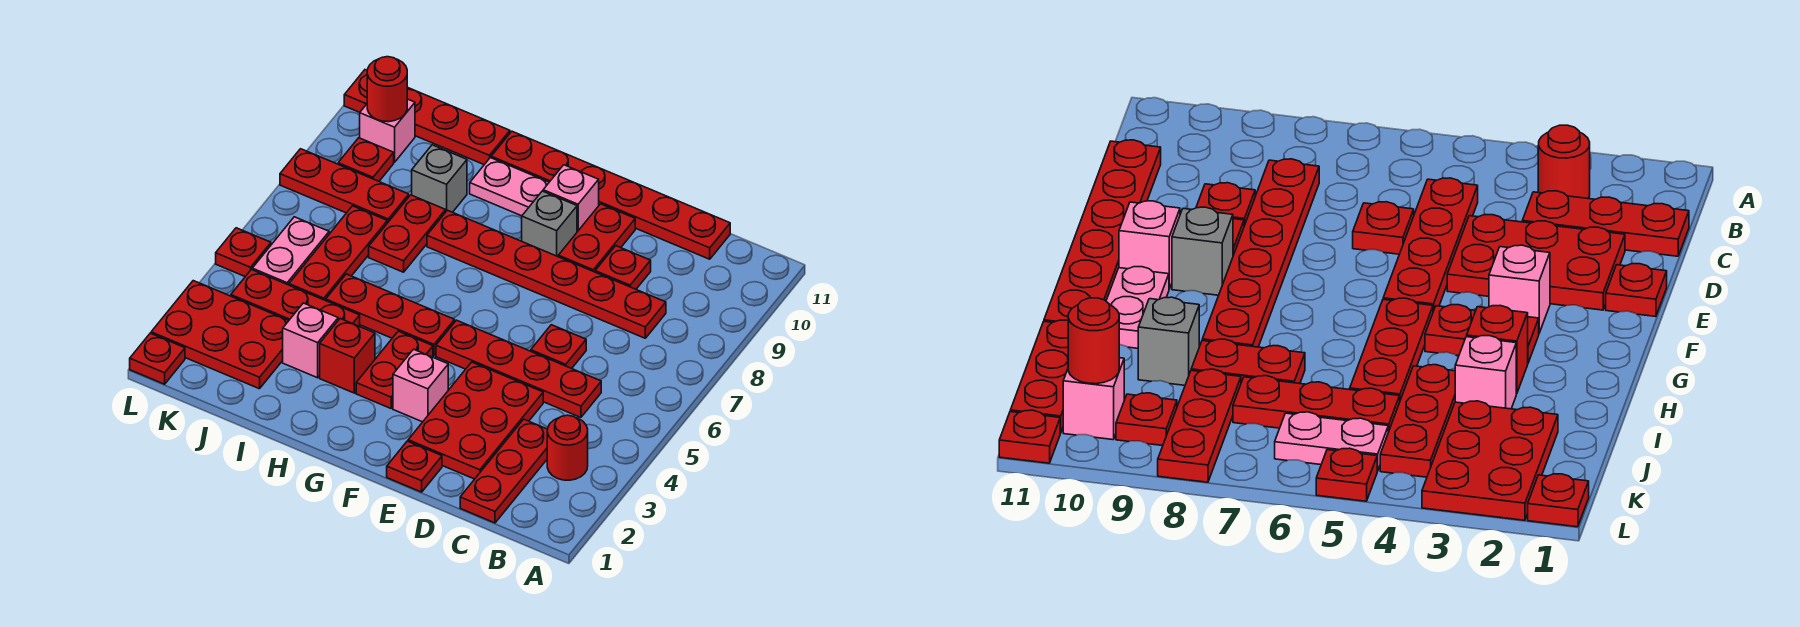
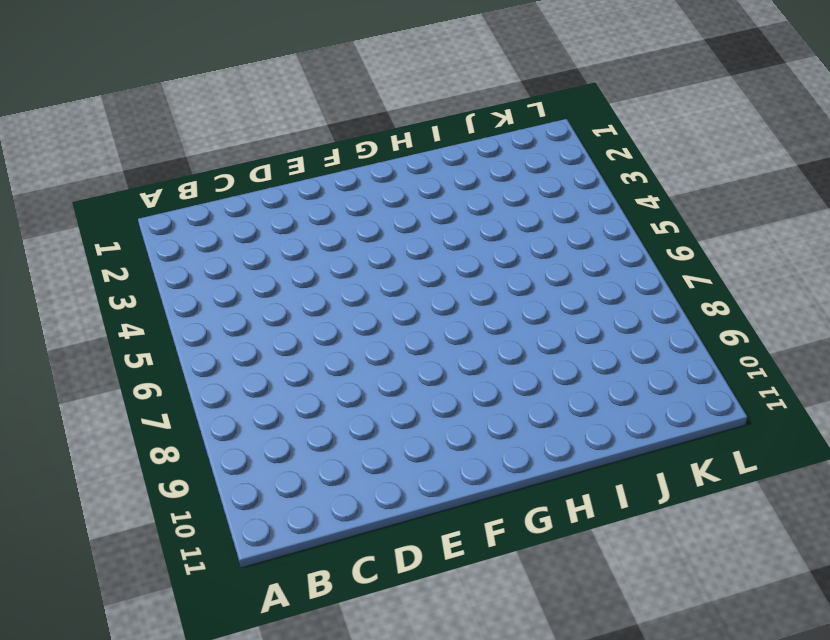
none -> red 1x1 round brick [547,415,588,480]
none -> red 1x3 plate [460,419,548,523]
none -> red 1x4 plate [436,320,601,417]
none -> red 1x6 plate [427,210,666,338]

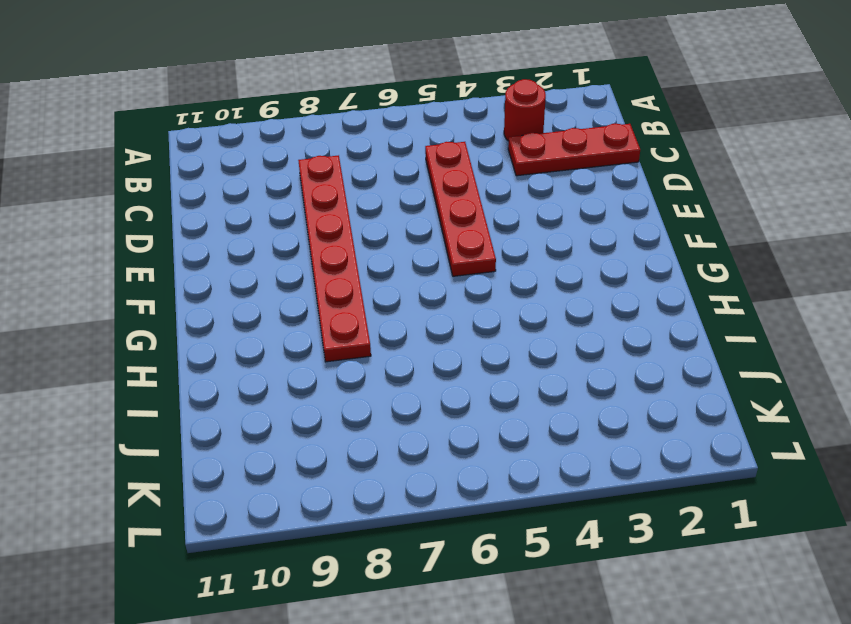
none -> red 1x6 plate [491,131,730,259]
none -> red 2x3 plate [408,362,543,479]
none -> red 1x1 plate [531,325,586,369]
none -> red 1x1 plate [595,246,651,289]

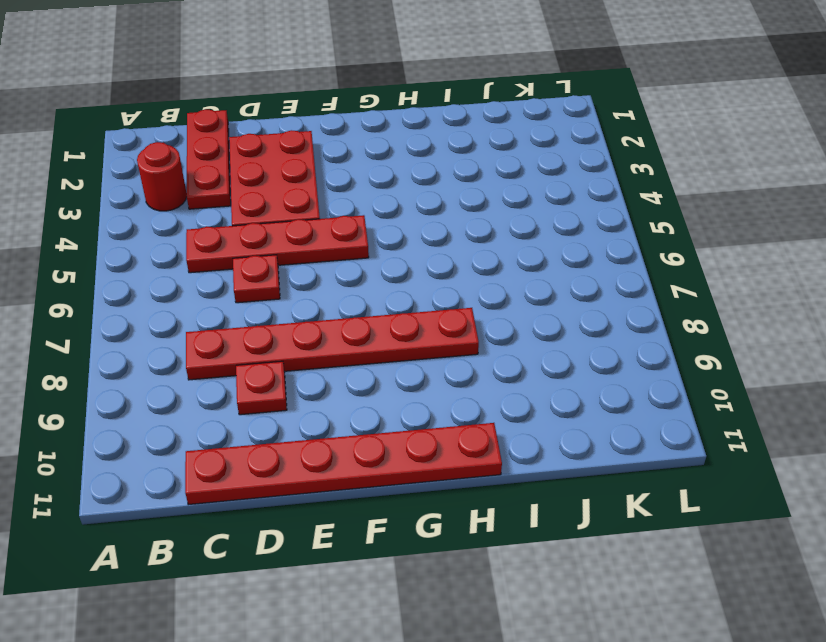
none -> red 1x1 plate [387,441,442,492]
none -> red 1x2 plate [558,204,635,272]
none -> pink 1x1 brick [393,349,448,422]
none -> grey 1x1 brick [522,191,577,257]

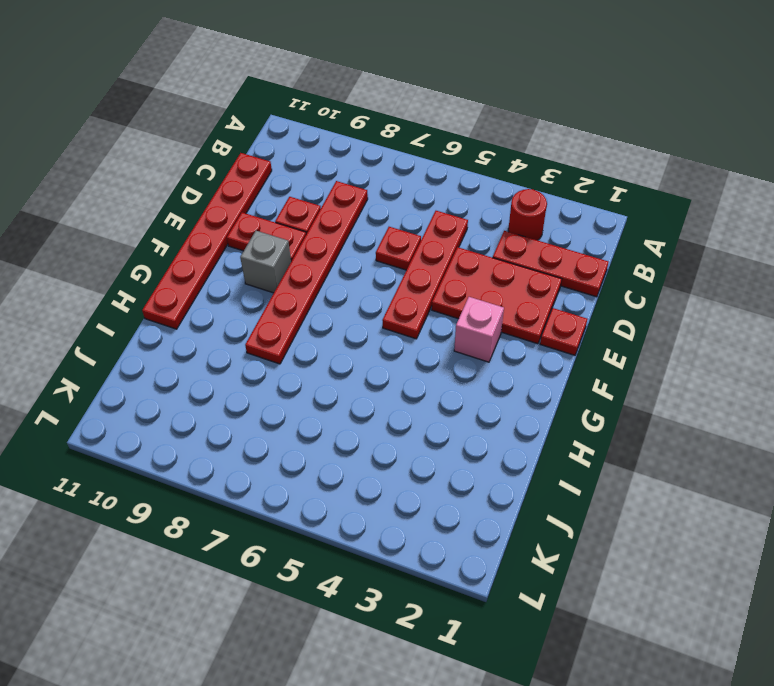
none -> pink 1x1 brick [543,165,599,232]
none -> red 1x2 plate [356,331,433,408]
none -> red 1x3 plate [326,274,455,356]
none -> pink 1x2 plate [470,158,549,216]

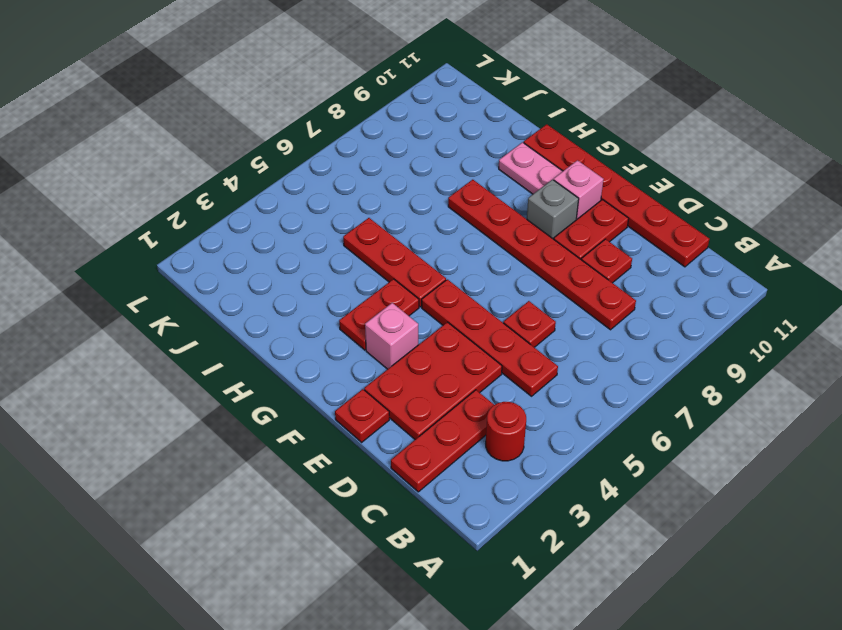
none -> red 1x1 brick [320,319,375,393]
none -> pink 1x1 brick [283,303,338,378]
none -> red 1x3 plate [231,270,360,326]
none -> red 1x2 plate [369,195,446,272]

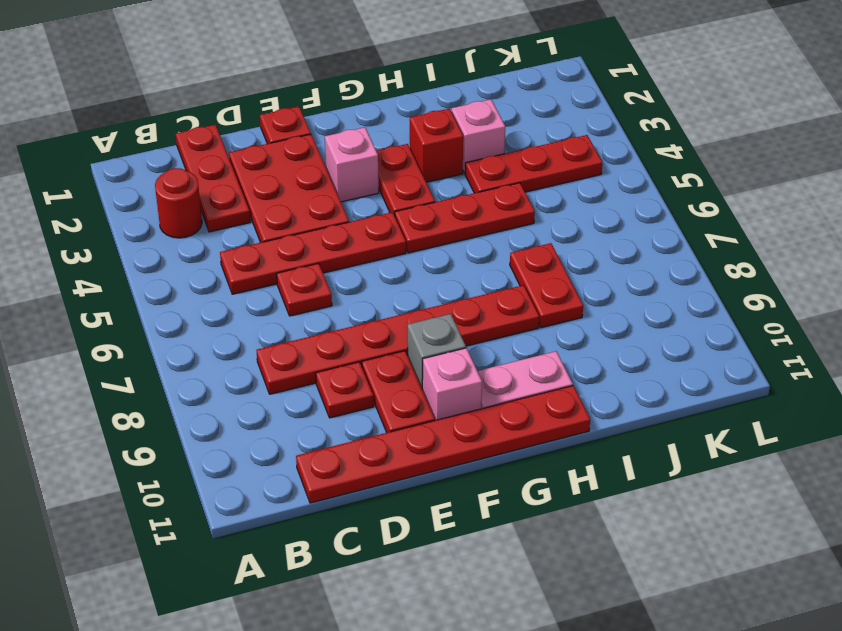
none -> grey 1x1 brick [412,145,467,212]
none -> red 1x3 plate [407,87,510,165]
none -> red 2x3 plate [151,281,289,389]
none -> red 1x3 plate [289,206,387,300]

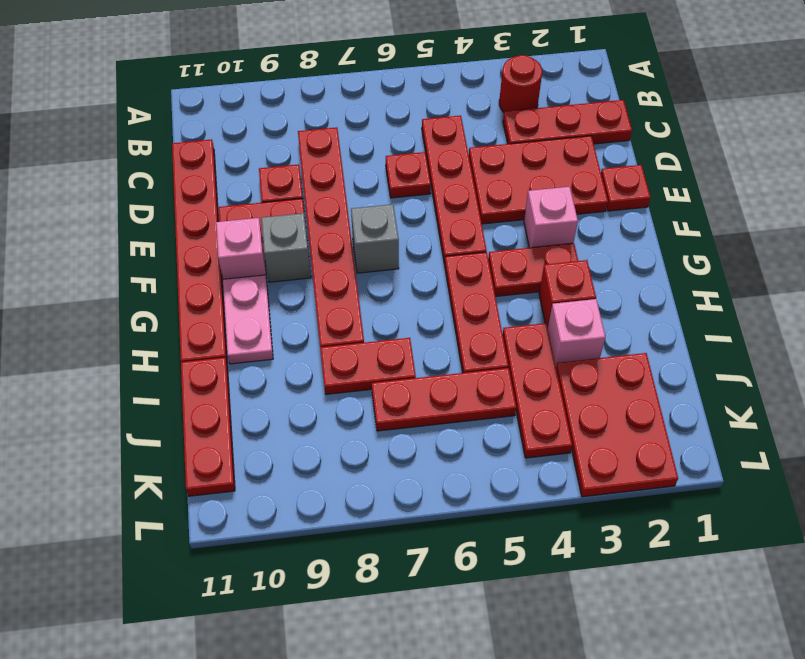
grey 1x1 brick [351,204,399,273] -> grey 1x1 brick moved to [412,145,467,212]
none -> red 1x3 plate [280,149,409,223]
none -> pink 1x2 plate [252,217,329,285]
none -> red 1x1 plate [338,138,394,181]
none -> pink 1x1 brick [360,99,415,162]

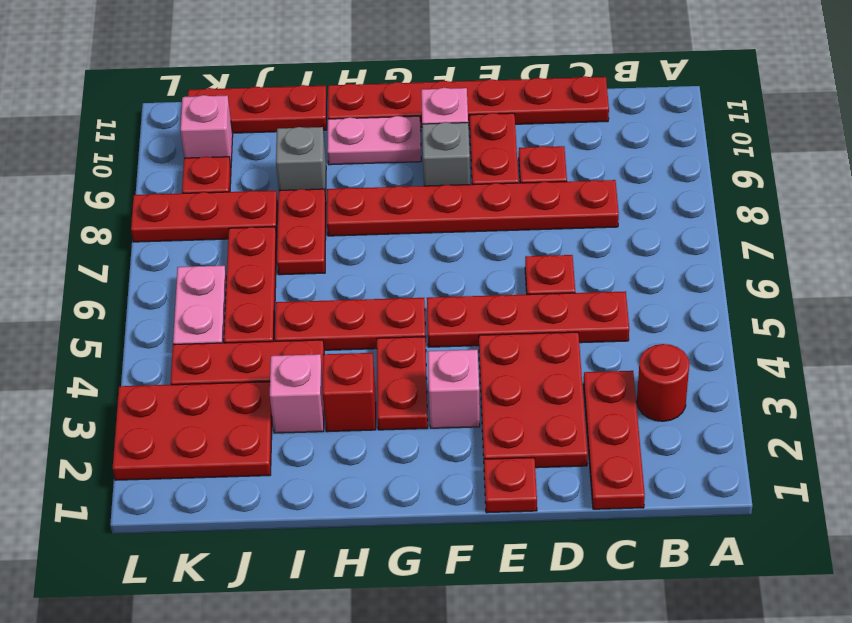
none -> red 1x1 plate [130,333,185,384]
none -> red 1x1 plate [216,228,271,277]
none -> red 1x1 plate [344,70,367,112]
none -> red 1x1 round brick [367,57,407,122]

